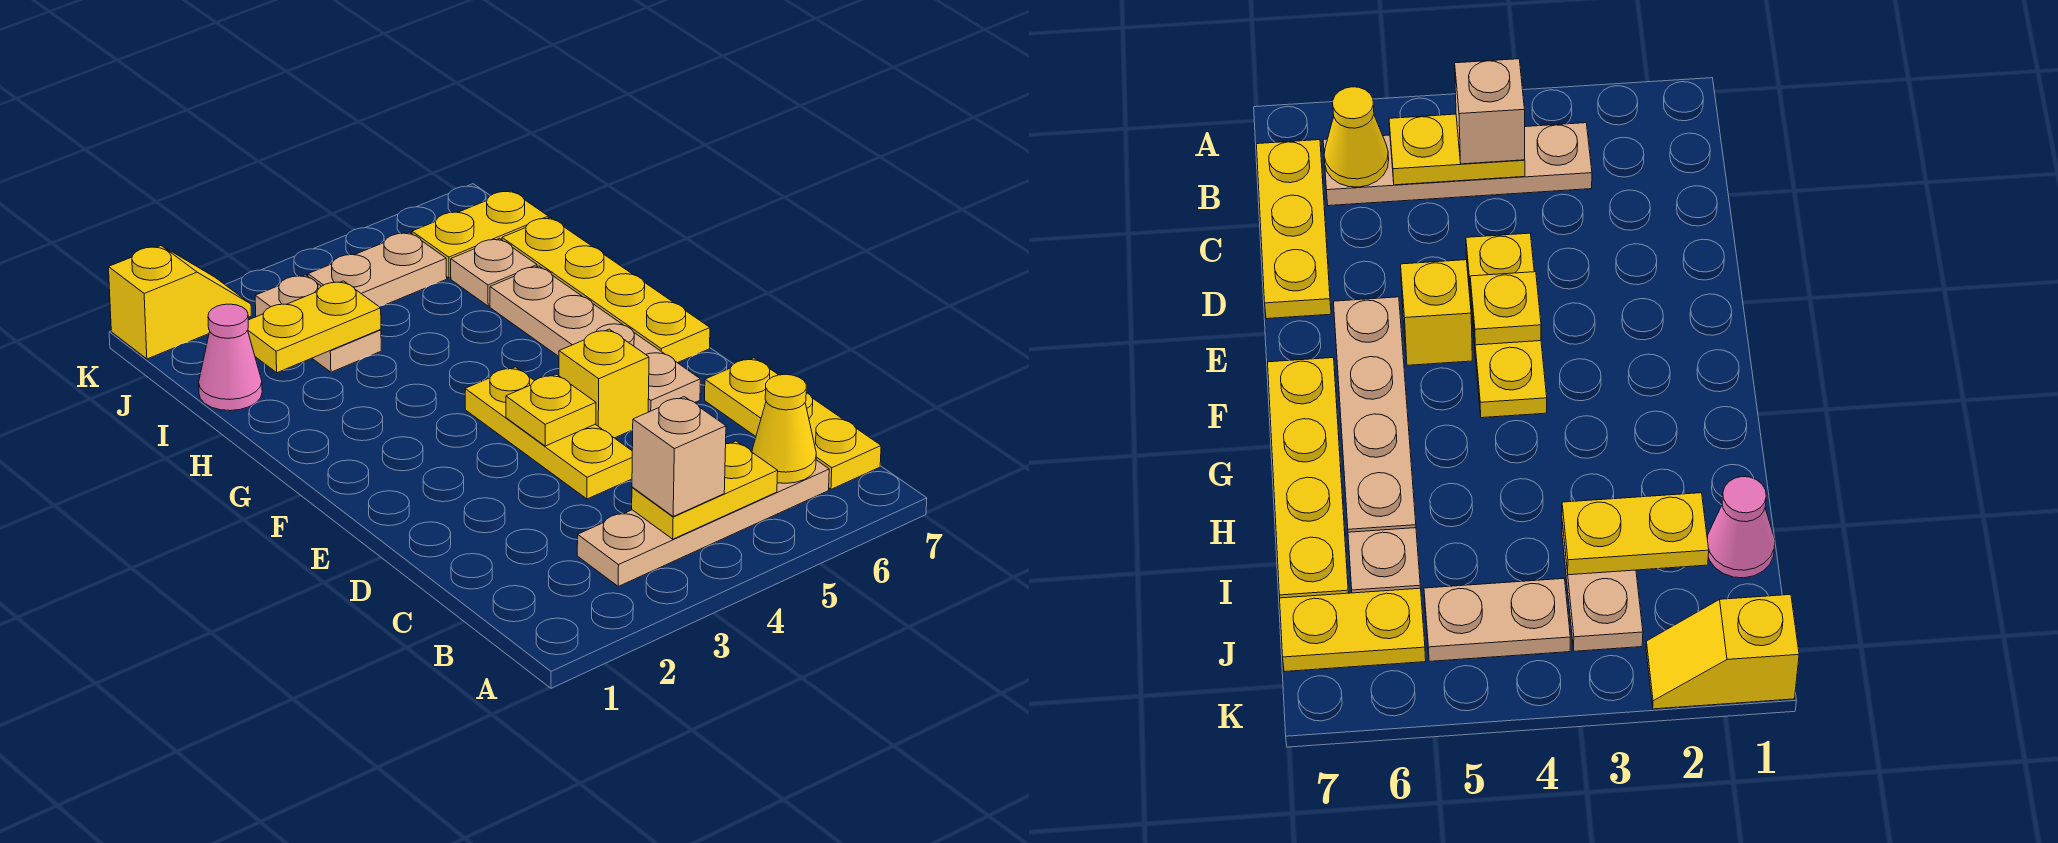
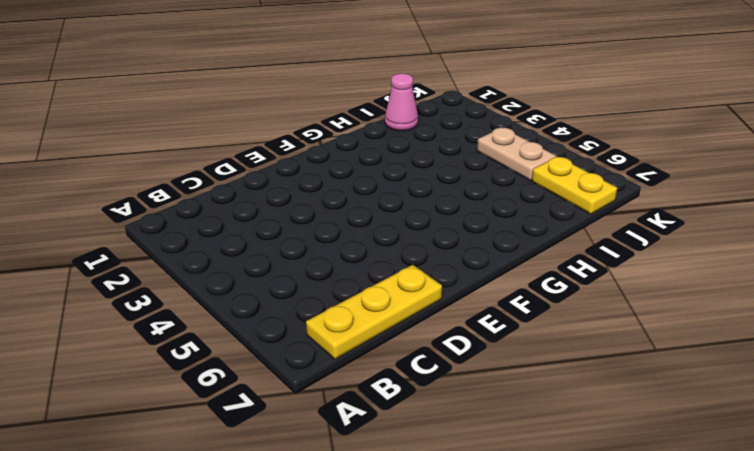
none -> tan 1x4 plate [577,460,829,586]
none -> yellow 1x3 plate [465,367,632,499]
none -> yellow 1x1 brick [559,329,649,438]

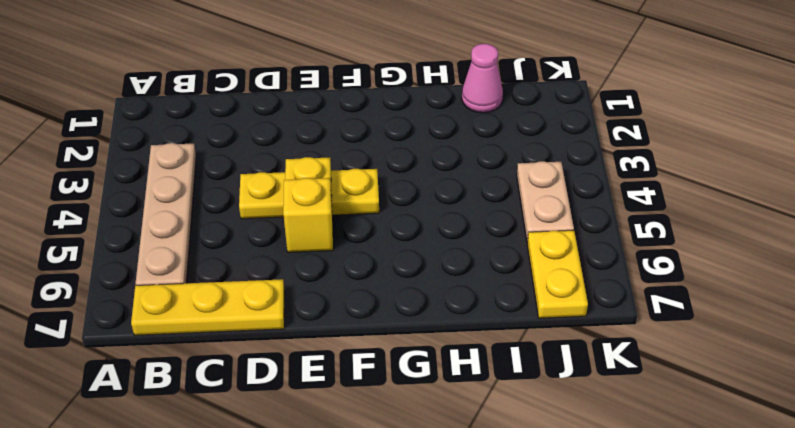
none -> tan 1x4 plate [490,266,700,412]
none -> yellow 1x4 plate [502,218,710,363]
none -> tan 1x2 plate [255,275,381,372]

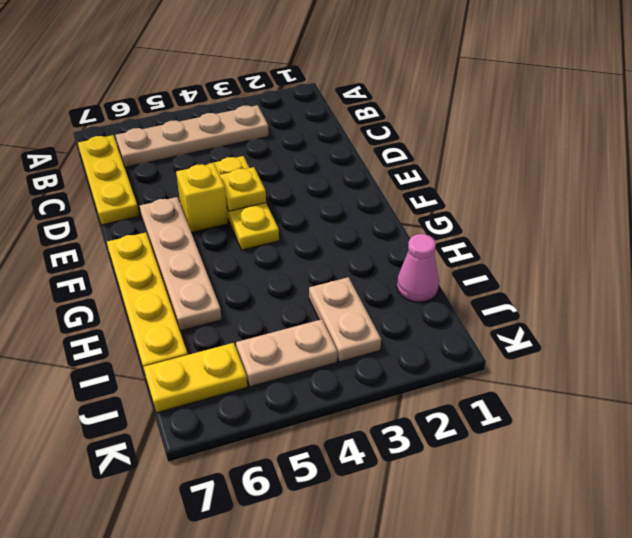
none -> tan 1x1 plate [451,239,537,306]
none -> yellow 1x2 slope [109,246,251,359]
none -> yellow 1x2 plate [632,441,778,539]

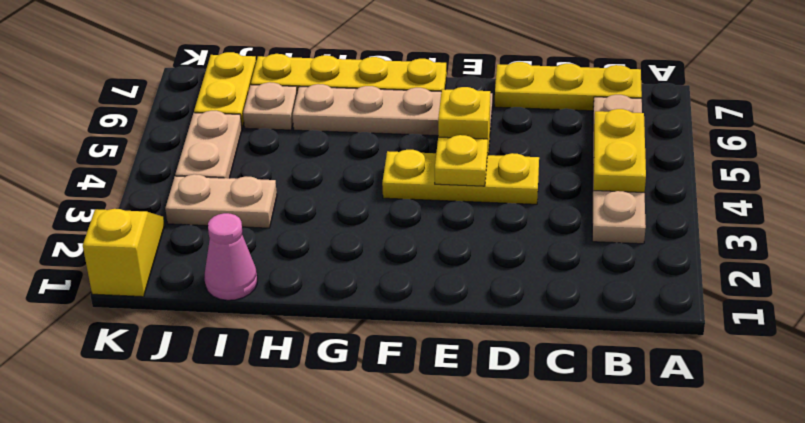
none -> yellow 1x1 cone [752,374,816,483]
none -> yellow 1x2 plate [248,281,381,373]
none -> tan 1x1 brick [632,397,726,516]

